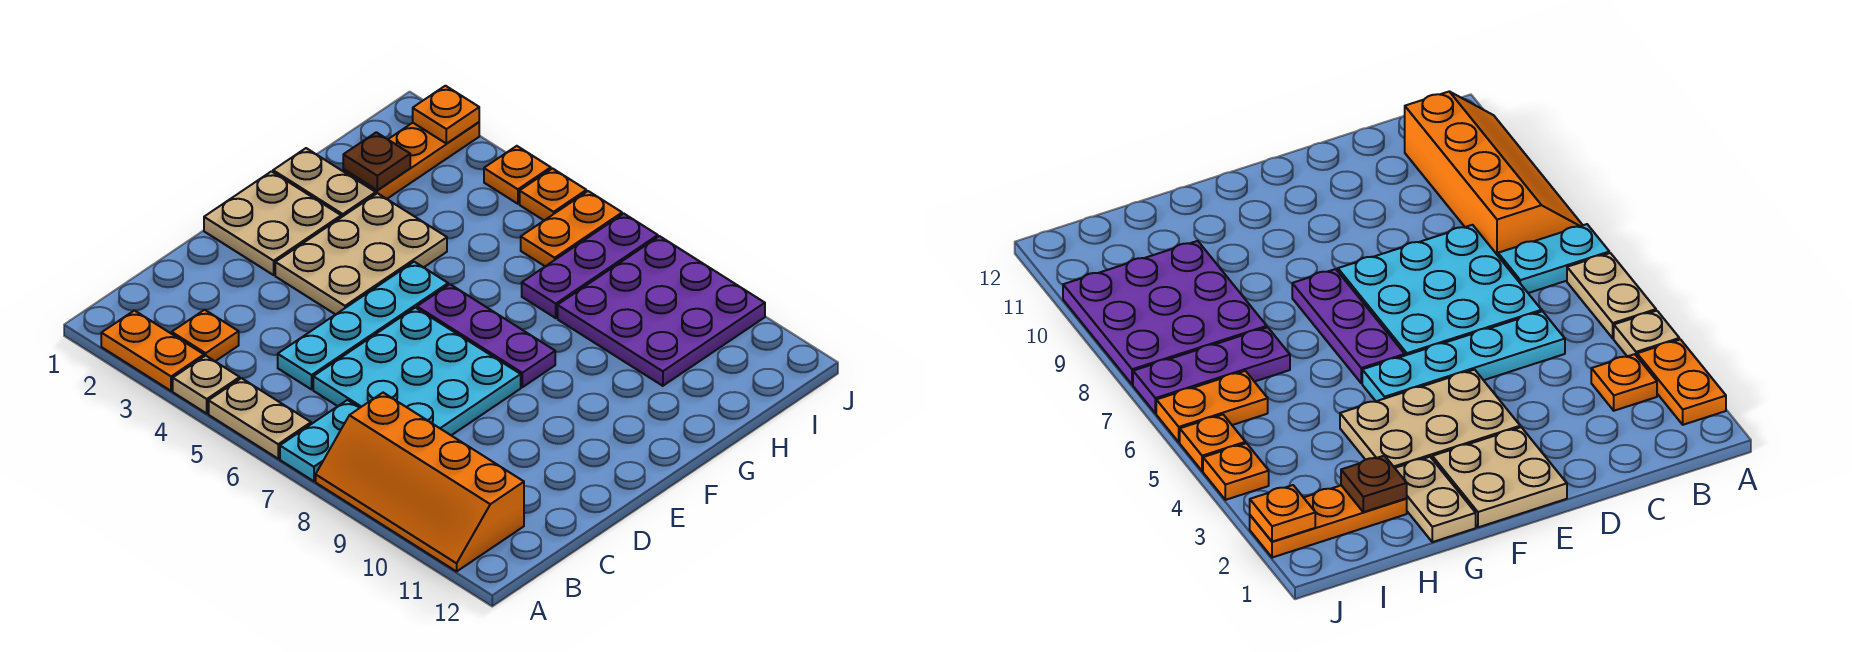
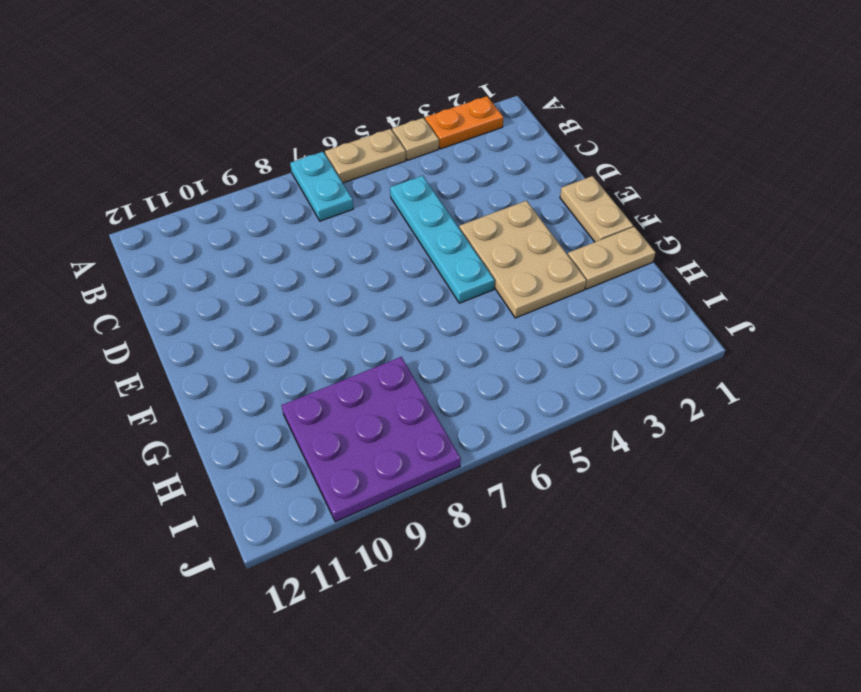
tan 1x2 plate [560,176,633,242] -> tan 2x2 plate [204,171,341,275]
none -> orange 2x4 slope [316,393,524,572]
none -> orange 1x1 plate [172,310,239,361]
none -> cyan 3x3 plate [313,308,521,435]

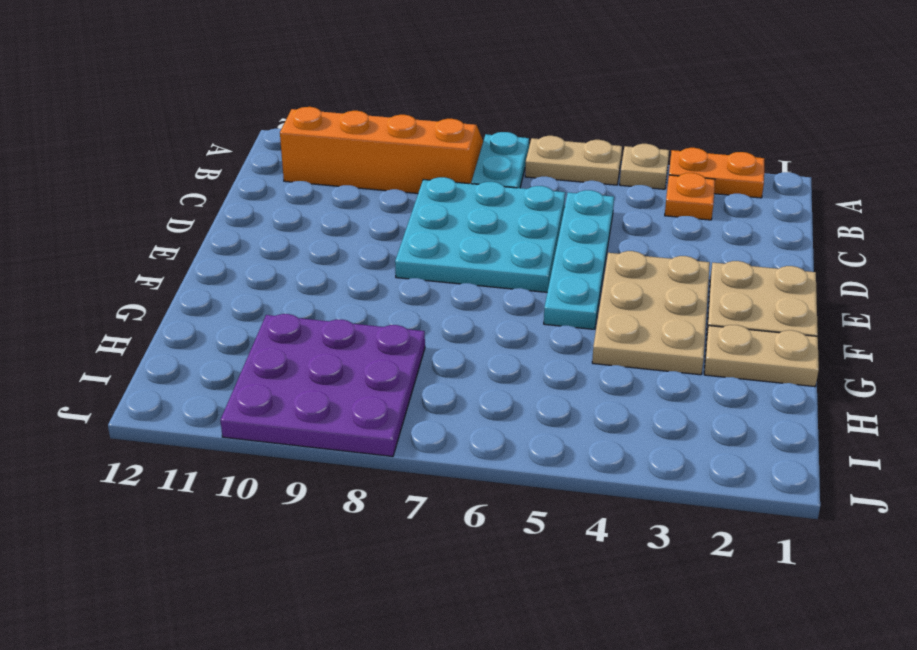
none -> purple 1x3 plate [417,284,555,387]
none -> orange 1x3 plate [343,122,479,199]
none -> purple 1x3 plate [522,214,658,318]

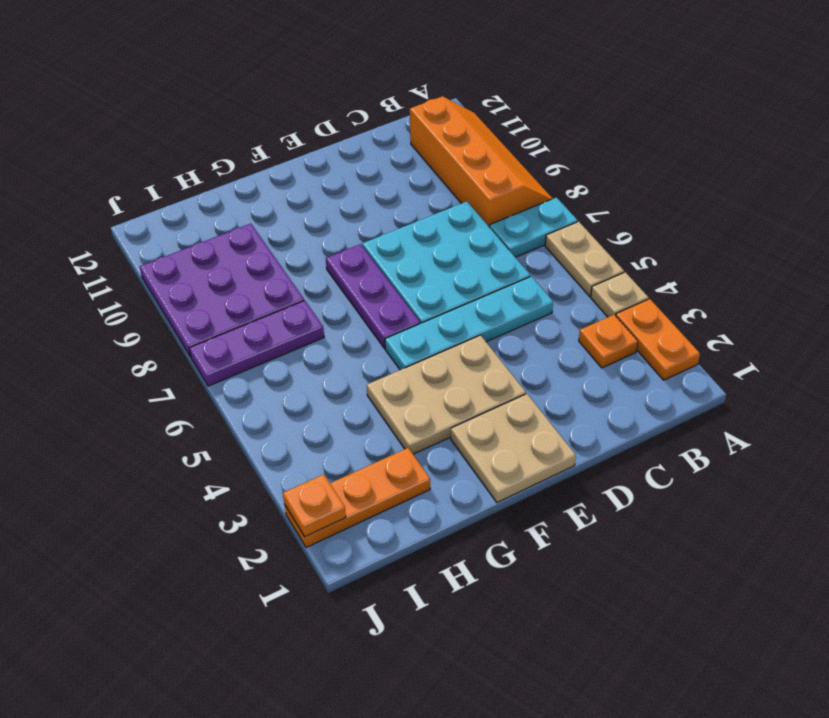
none -> tan 1x2 plate [273,148,376,217]
none -> orange 1x2 plate [521,191,622,266]
none -> orange 1x1 plate [484,146,551,204]

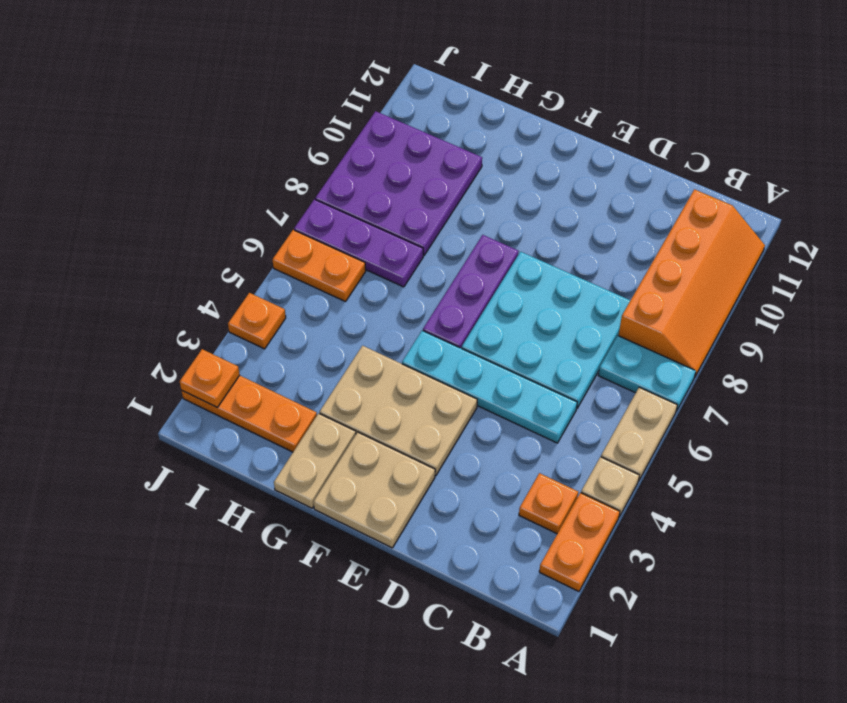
none -> orange 1x1 plate [520,169,586,220]
none -> brown 1x1 plate [343,132,410,190]

